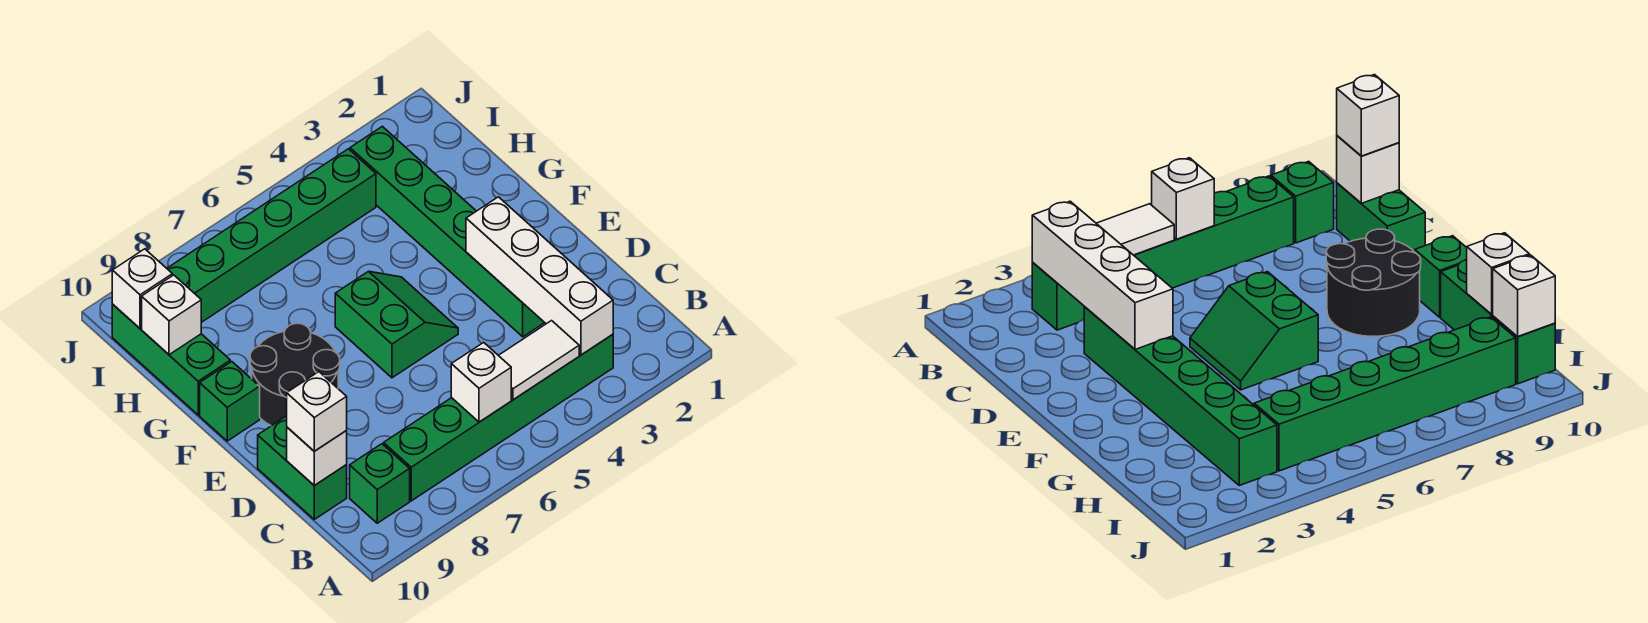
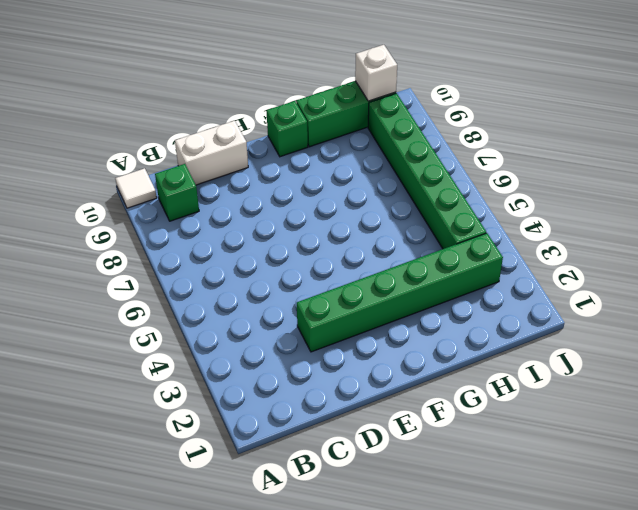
white 1x1 tile [115,168,157,208] -> none
white 1x2 brick [175,121,248,185] -> green 1x2 brick [258,416,347,519]
none -> green 1x6 brick [384,334,613,501]
none -> green 2x2 slope [335,271,458,378]
none -> black 2x2 round brick [250,323,340,426]

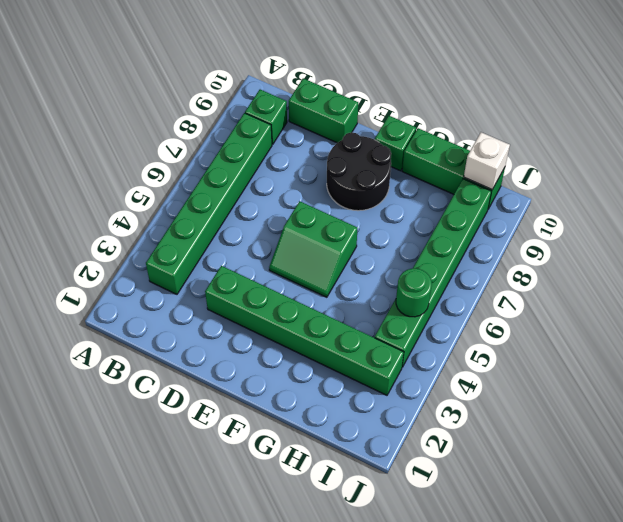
green 1x1 round brick [396,269,432,317] -> none
none -> white 1x4 brick [466,197,613,355]
none -> white 1x2 tile [498,321,579,400]
none -> white 1x1 brick [451,342,511,422]

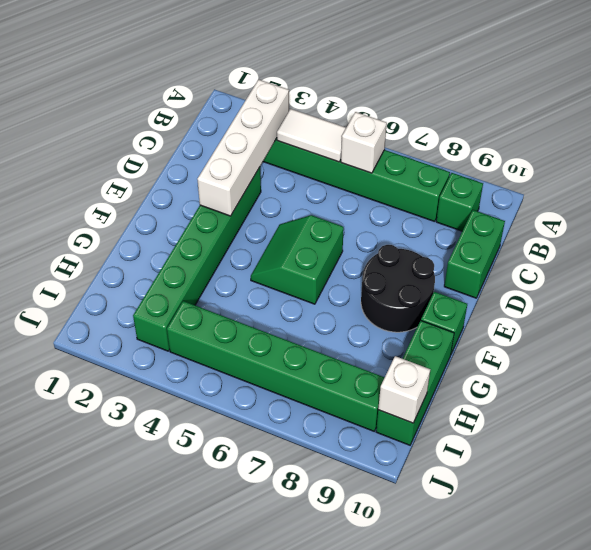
none -> white 1x1 brick [287,427,347,485]
none -> white 1x1 brick [142,275,201,355]
none -> white 1x1 brick [287,372,347,451]

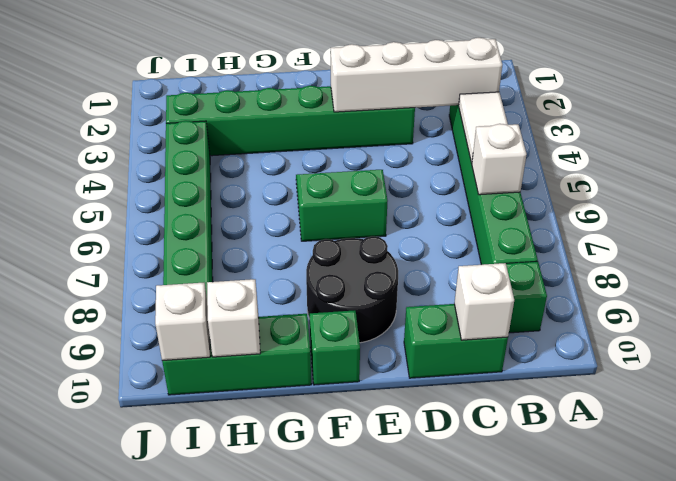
none -> white 1x1 brick [287,372,347,451]

